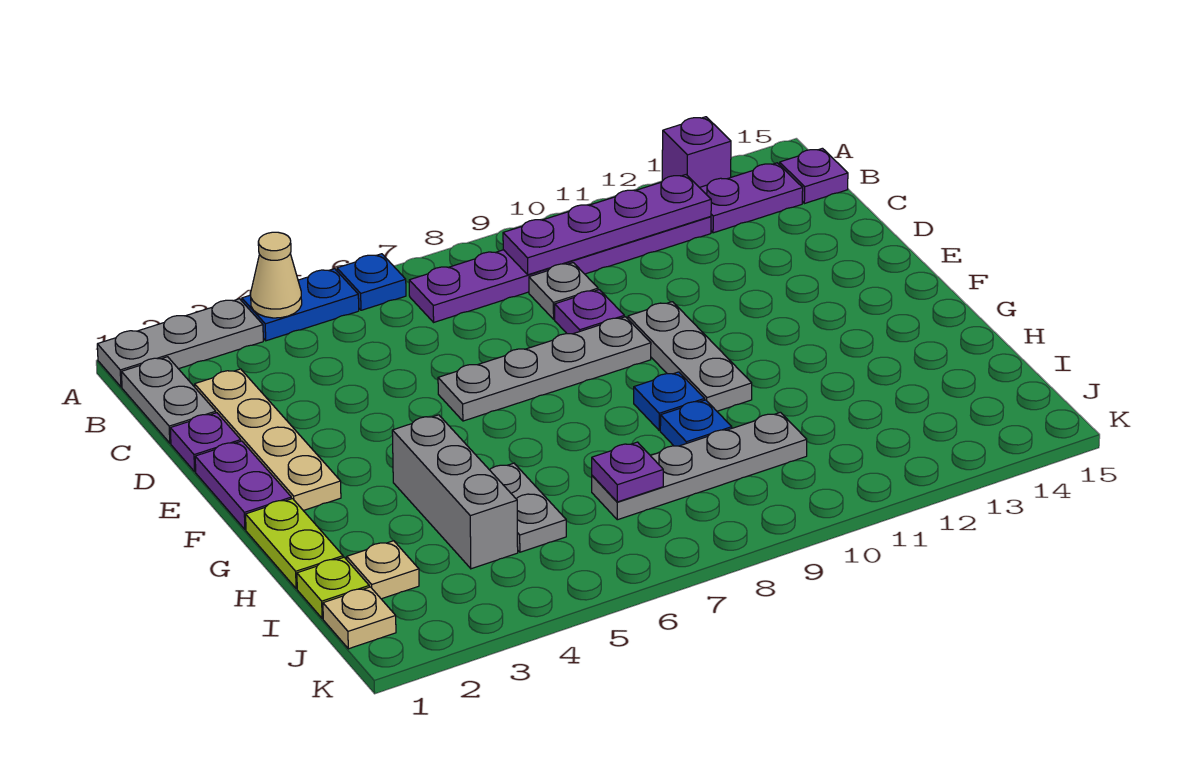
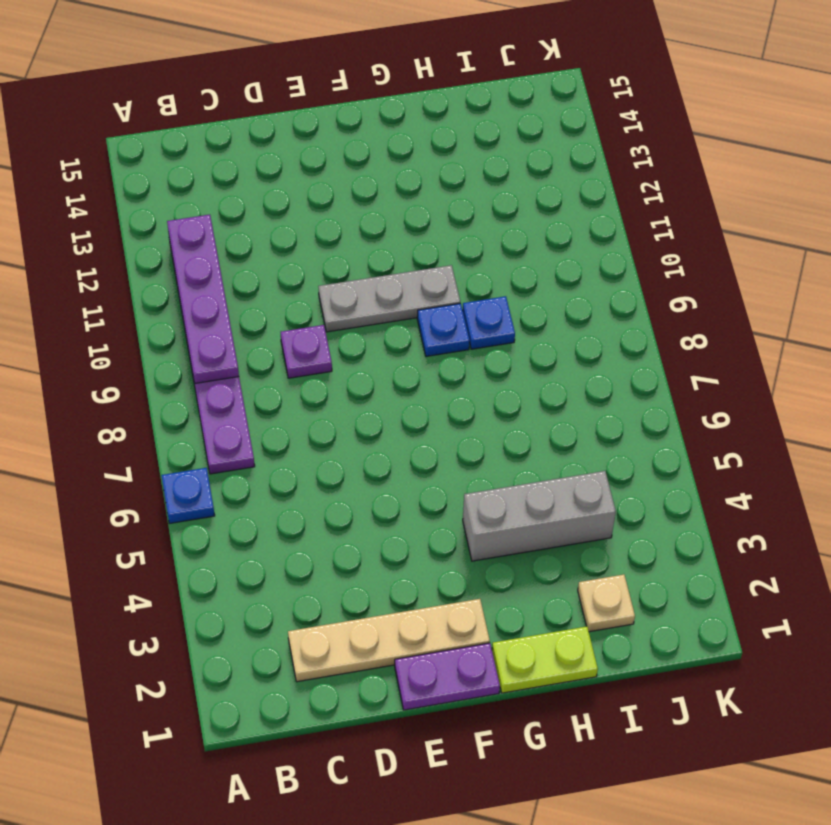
none -> grey 1x3 plate [97,299,263,387]
none -> blue 1x2 plate [242,269,359,341]
none -> purple 1x1 brick [662,117,731,188]

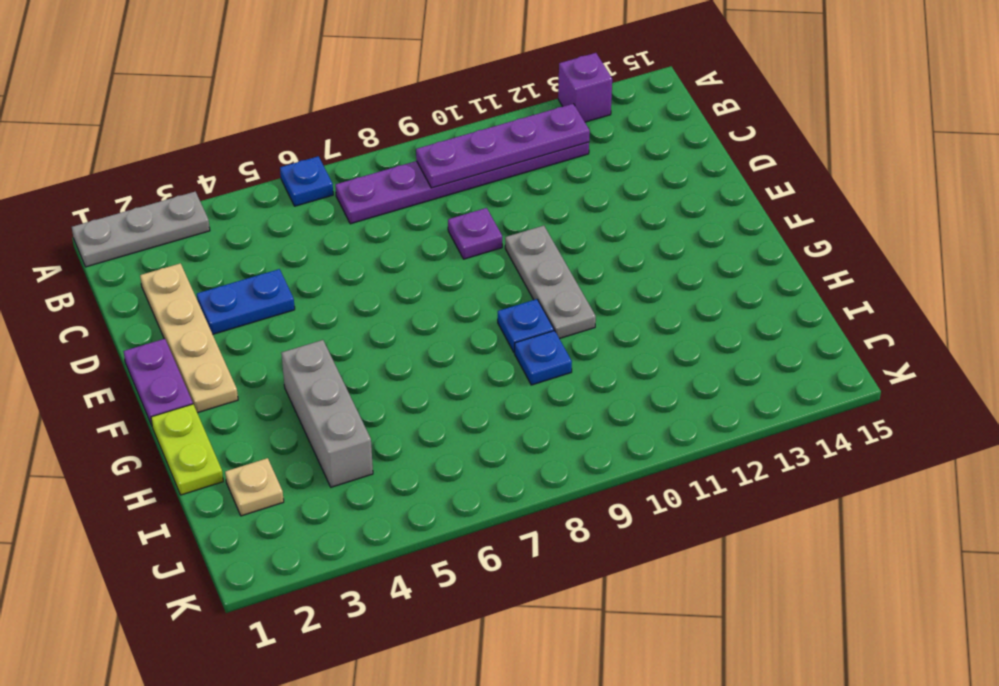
blue 1x2 plate [197,269,295,334] -> blue 1x2 plate moved to [242,269,359,341]
none -> grey 1x2 plate [121,357,216,443]
none -> purple 1x2 plate [700,163,803,233]
none -> purple 1x1 plate [780,148,848,204]

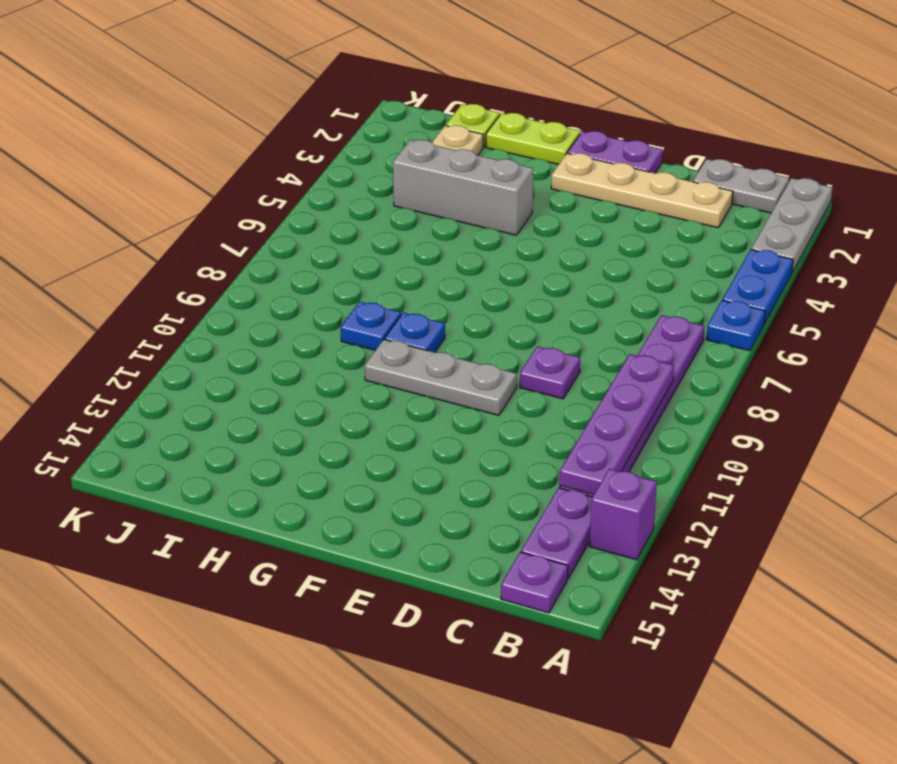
none -> grey 1x1 plate [529,263,598,319]
none -> purple 1x1 plate [170,413,241,472]
none -> grey 1x4 plate [438,317,651,421]

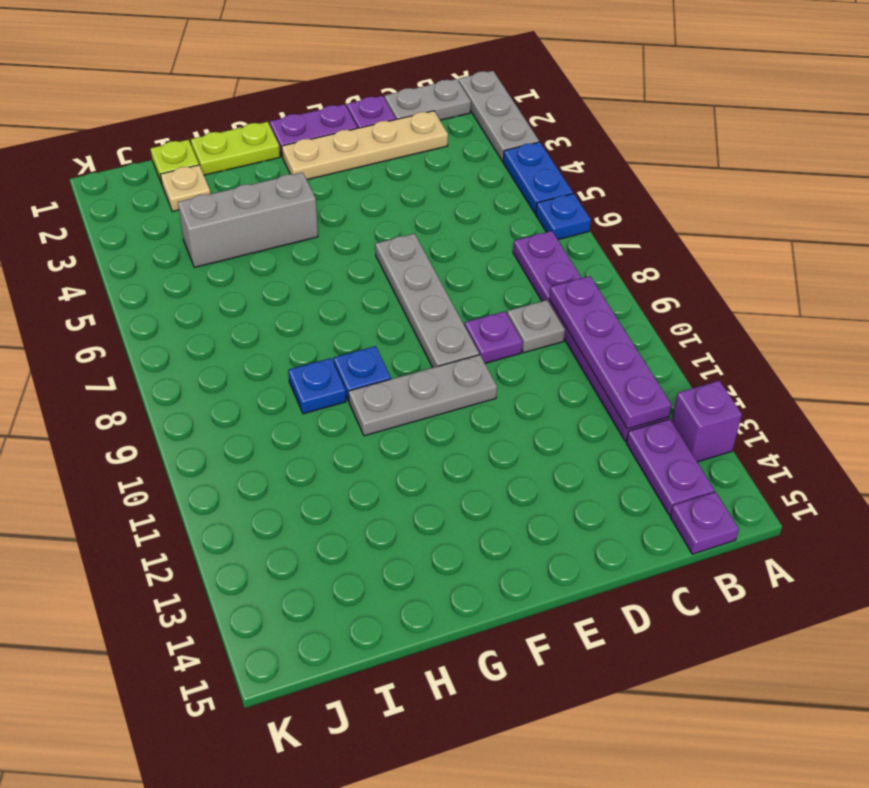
none -> grey 1x2 plate [490,463,566,552]
none -> grey 1x4 plate [592,412,807,520]
none -> tan 1x1 plate [323,587,396,649]

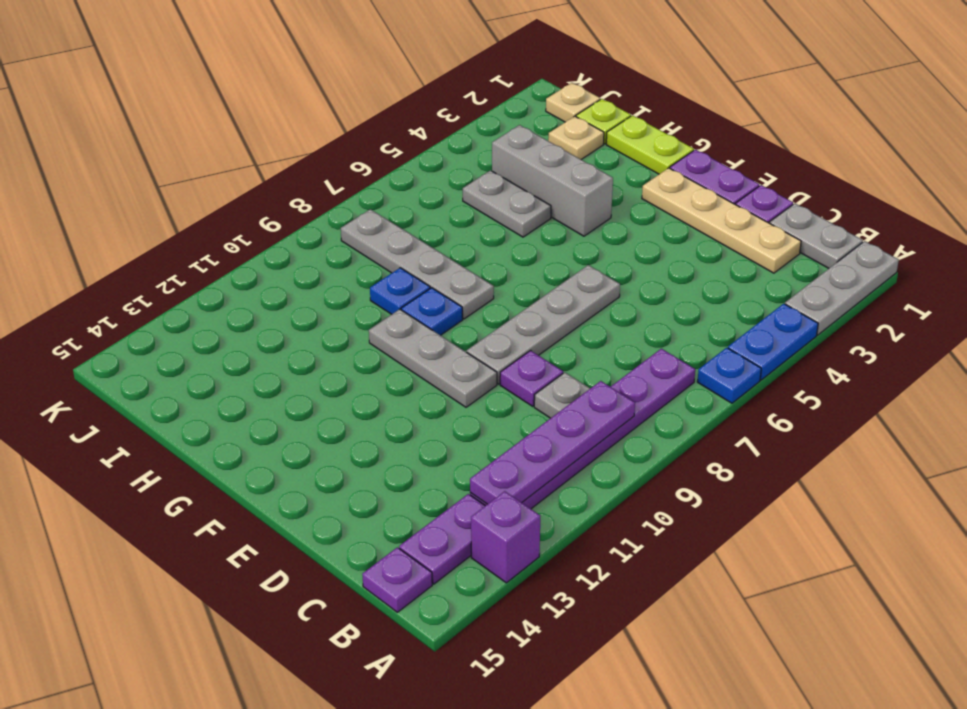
grey 1x4 plate [341,209,494,319] -> grey 1x4 plate turned to [592,412,807,520]
none -> tan 1x1 cone [251,232,302,318]
none -> purple 1x1 plate [592,442,663,502]

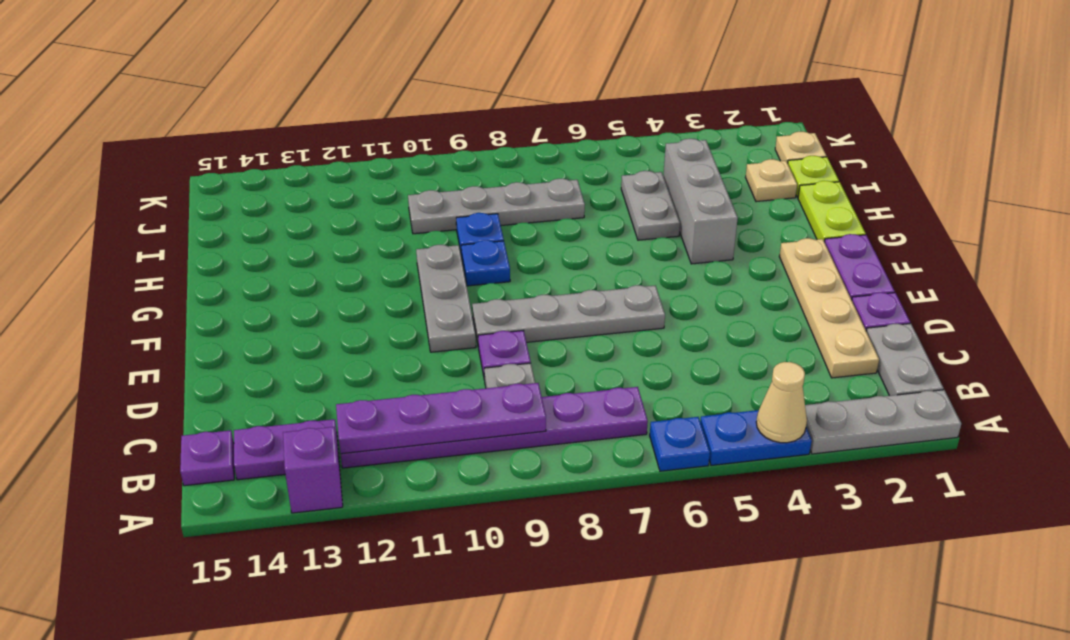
none -> purple 1x1 plate [592,442,663,502]

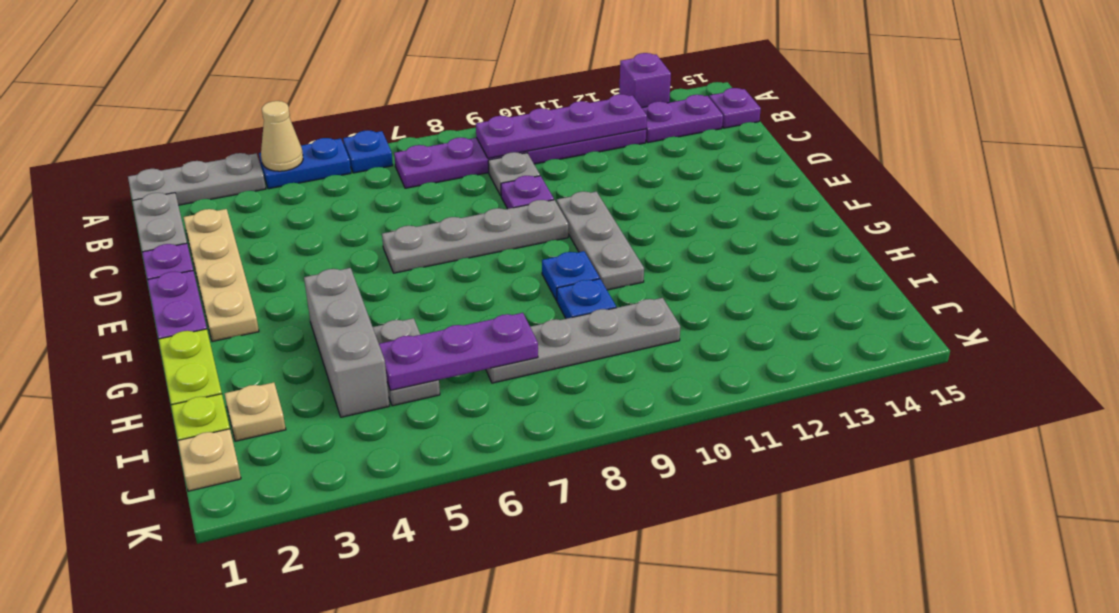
purple 1x3 plate [379,313,538,391] -> purple 1x1 plate [592,442,663,502]

